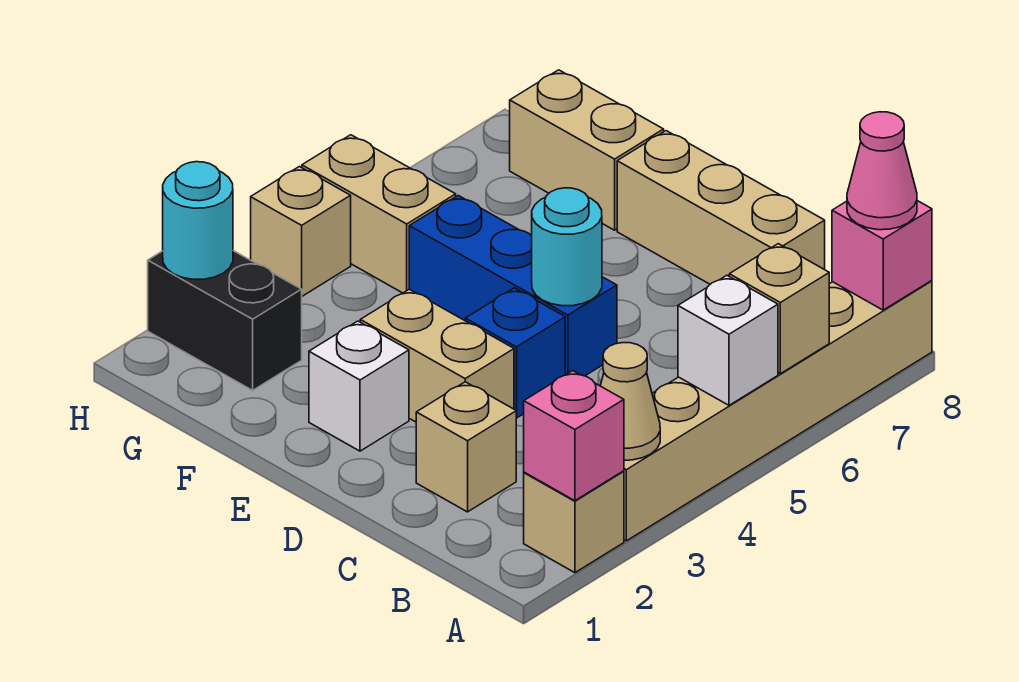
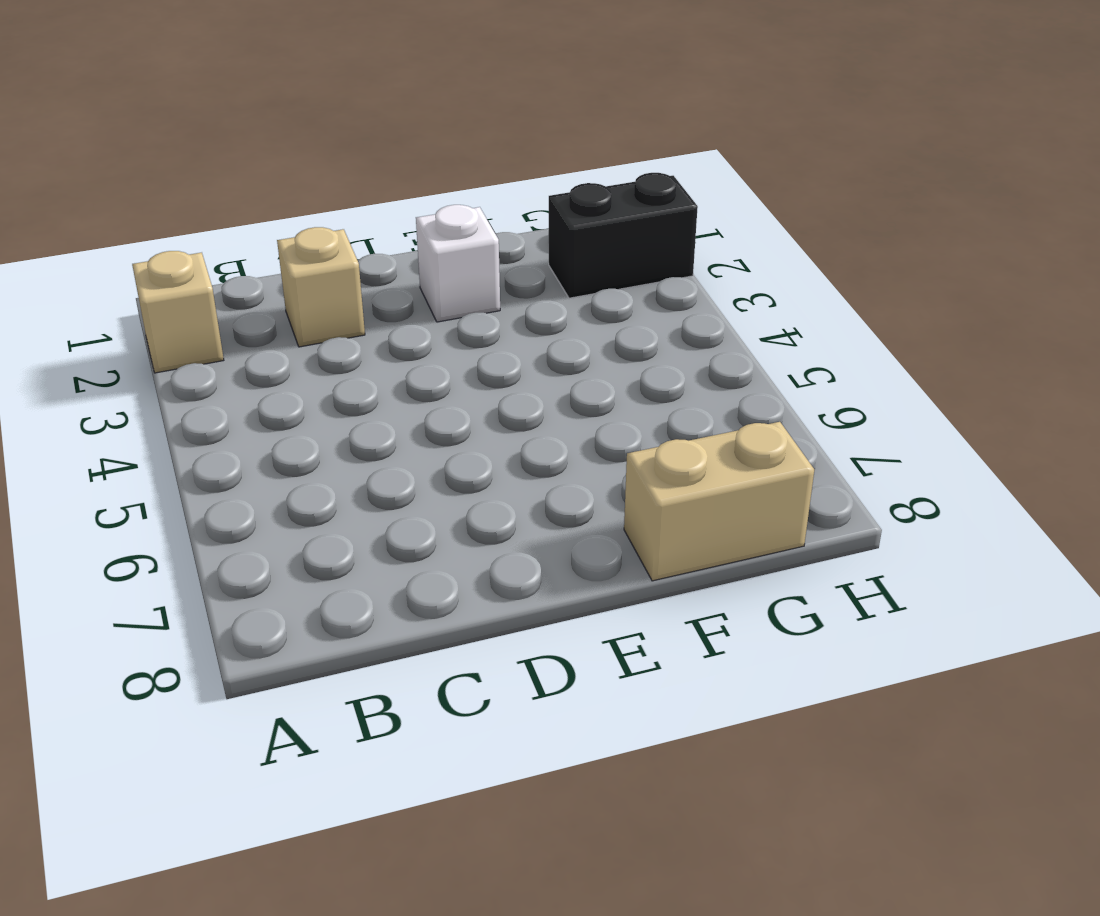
none -> tan 1x6 brick [624,281,932,541]
none -> tan 1x3 brick [617,131,825,284]
none -> tan 1x2 brick [360,289,514,422]

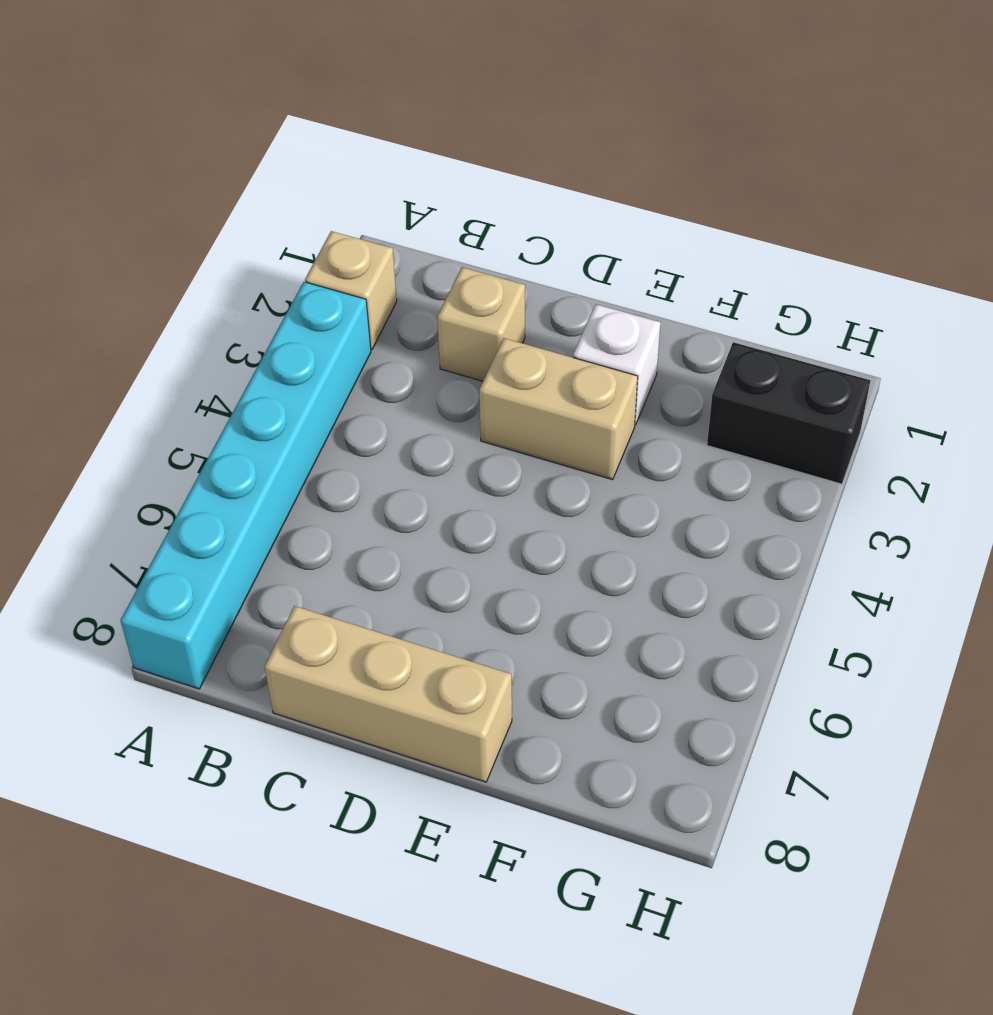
cyan 1x6 brick [120,282,371,689] -> tan 1x6 brick [624,281,932,541]
none -> blue 1x1 brick [465,288,565,418]
none -> blue 1x3 brick [409,196,617,376]
none -> tan 1x2 brick [510,70,664,230]

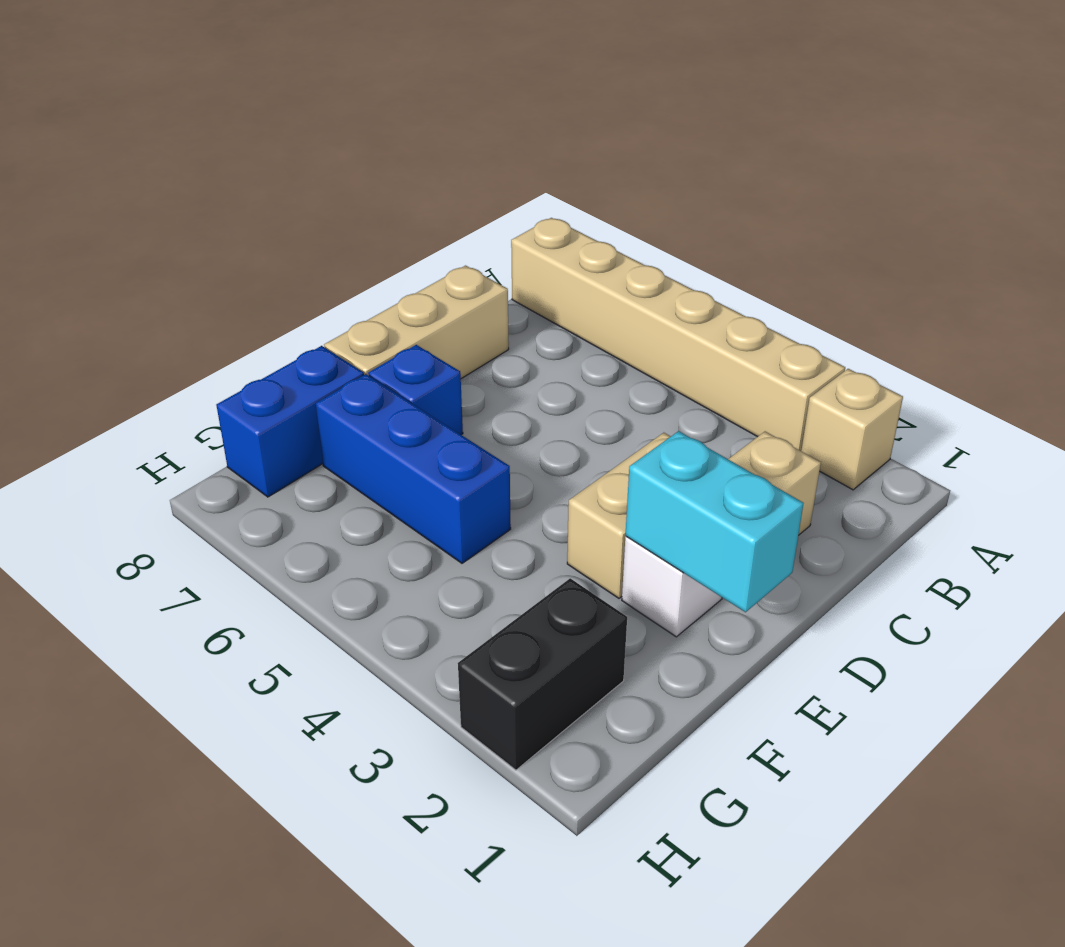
cyan 1x2 brick [625,431,804,612] -> none
blue 1x1 brick [368,345,463,435] -> blue 1x1 brick moved to [465,288,565,418]
blue 1x3 brick [316,374,511,563] -> blue 1x3 brick turned to [409,196,617,376]
blue 1x2 brick [216,346,364,497] -> tan 1x2 brick [510,70,664,230]
none -> tan 1x2 brick [302,135,456,293]
none -> tan 1x1 brick [251,167,351,296]
none -> pink 1x1 brick [524,371,624,501]

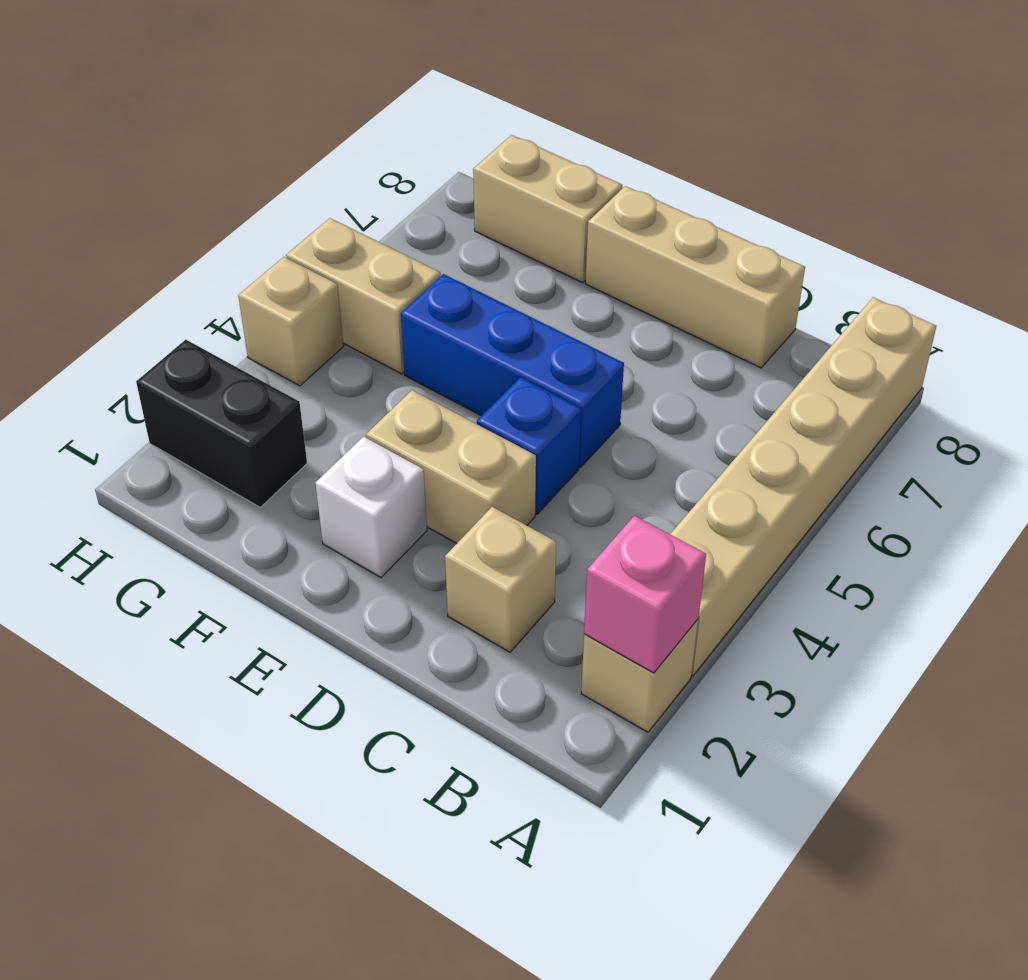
none -> tan 1x1 cone [600,343,660,460]
none -> white 1x1 brick [678,275,778,405]
none -> tan 1x1 brick [729,244,829,374]

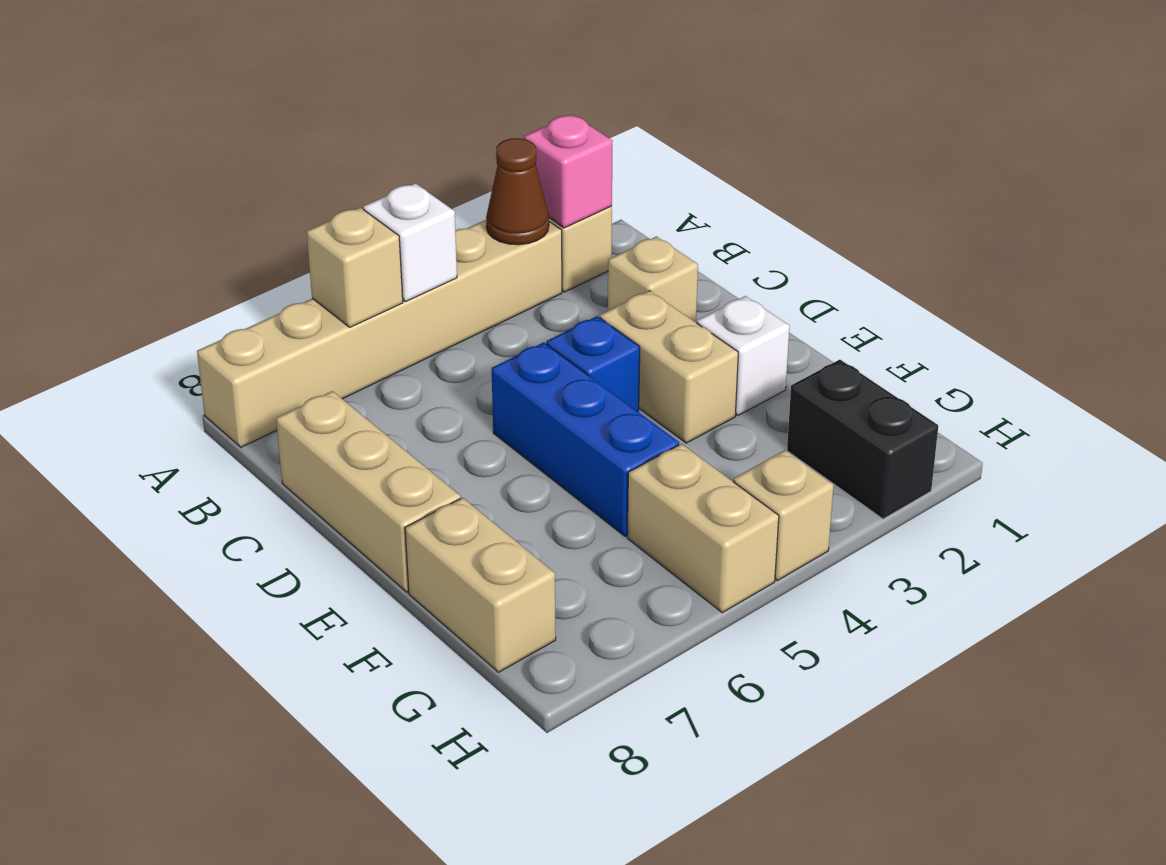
brown 1x1 cone [486,138,549,245] -> tan 1x1 cone [600,343,660,460]
none -> pink 1x1 brick [832,201,932,310]
none -> cyan 1x1 round brick [532,188,602,306]
none -> cyan 1x1 round brick [163,162,233,279]

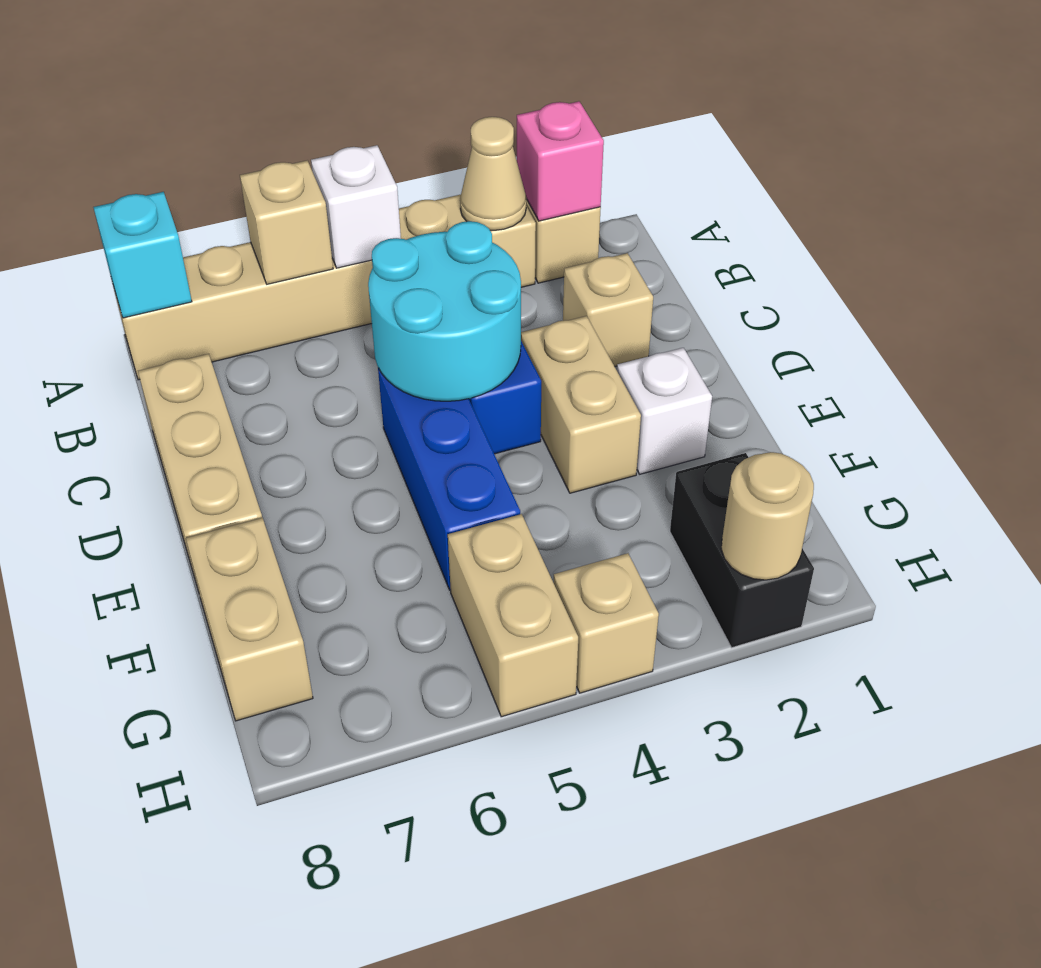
cyan 1x1 brick [93,192,192,318] -> pink 1x1 brick [832,201,932,310]
cyan 2x2 round brick [368,221,521,401] -> cyan 1x1 round brick [532,188,602,306]
tan 1x1 round brick [721,452,814,580] -> cyan 1x1 round brick [163,162,233,279]
none -> pink 1x1 cone [847,112,917,230]

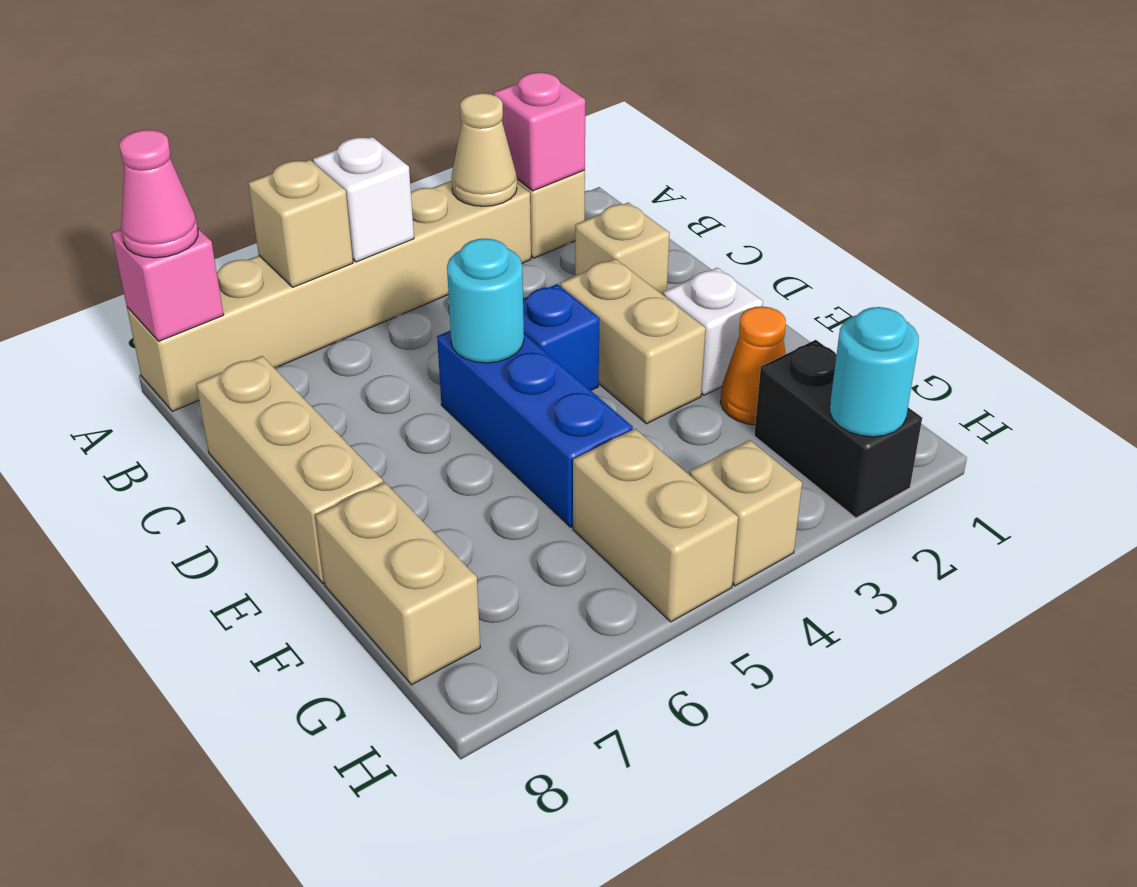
orange 1x1 cone [721,306,786,425] -> none

